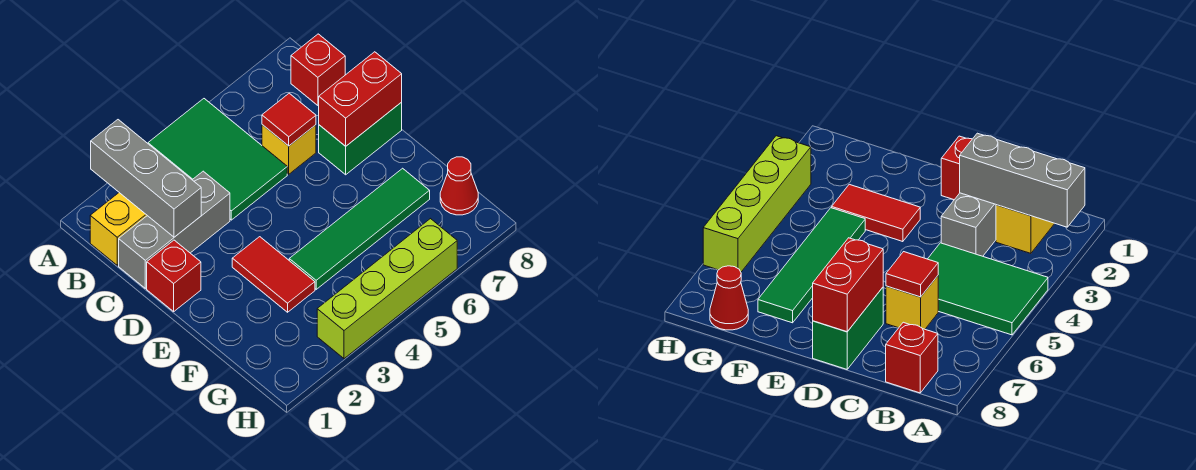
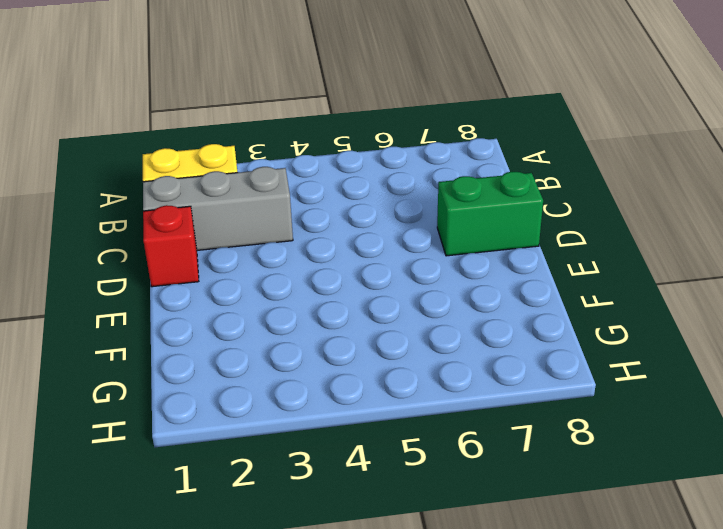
none -> green 2x3 tile [148,99,287,220]
none -> red 1x1 brick [291,34,345,105]
none -> yellow 1x1 brick [262,125,316,174]

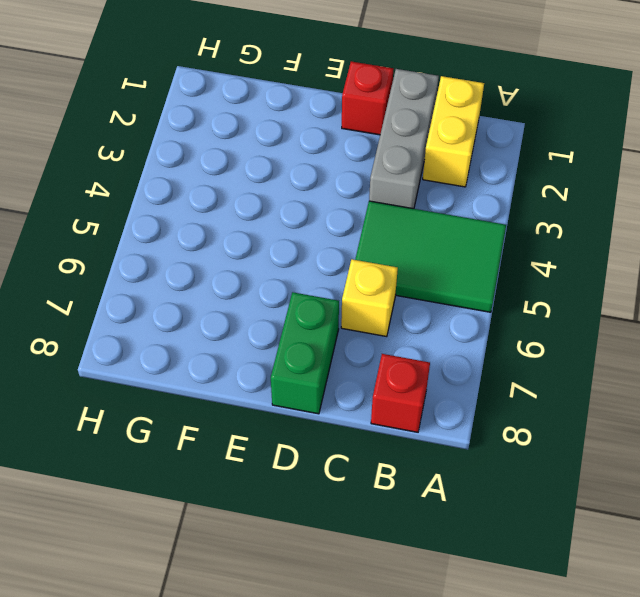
none -> red 1x2 tile [232,237,315,312]
none -> green 1x4 tile [289,168,430,289]
none -> red 1x1 cone [440,157,478,215]

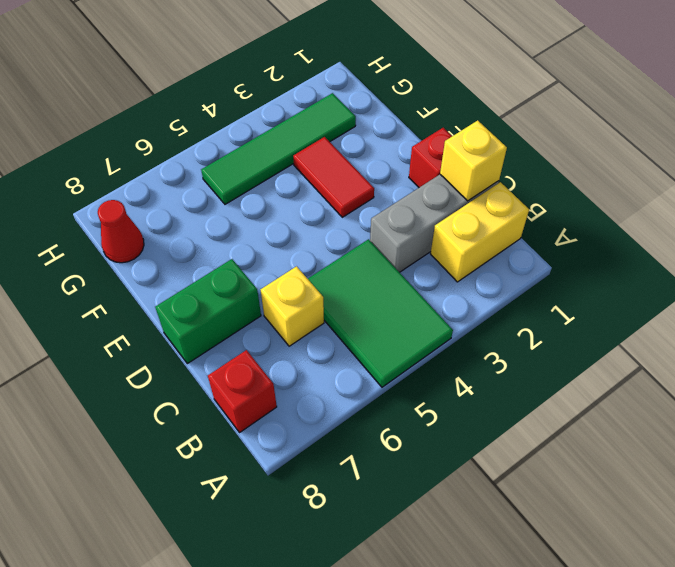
yellow 1x1 brick [440,120,507,201] -> none
green 1x4 tile [201,93,356,204] -> green 1x4 tile moved to [289,168,430,289]
none -> lime 1x4 brick [317,219,457,359]
none -> grey 1x3 brick [91,120,201,237]
none -> red 1x1 tile [262,93,316,146]

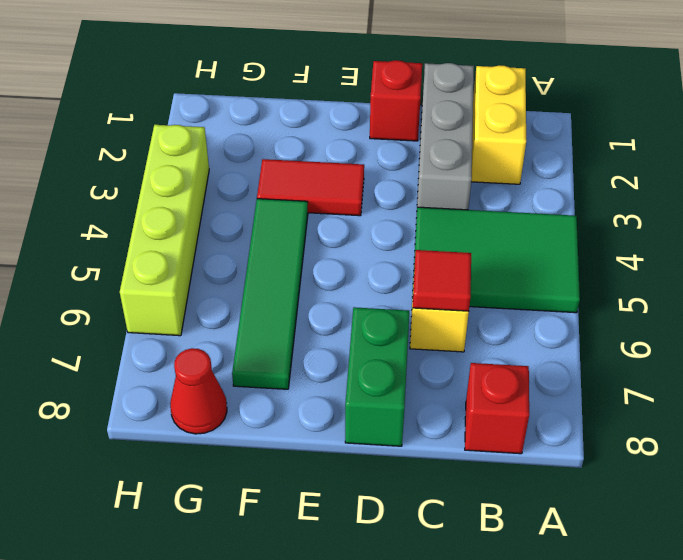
none -> grey 1x3 brick [91,120,201,237]
none -> red 1x2 brick [319,52,402,146]

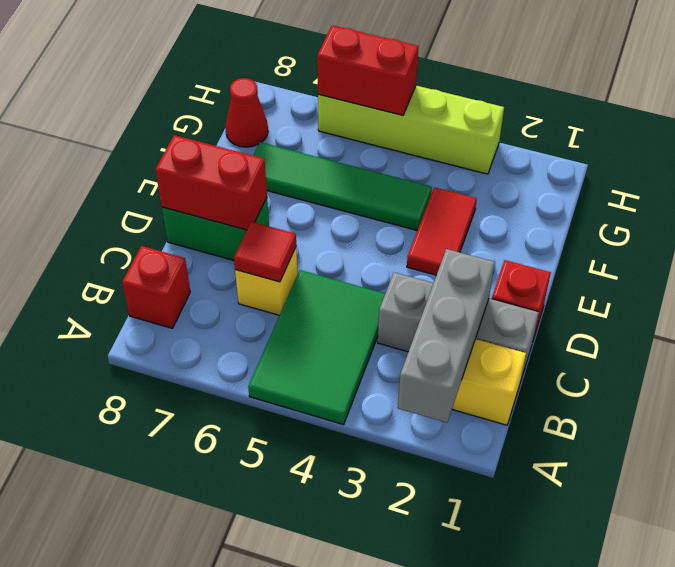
red 1x2 brick [317,25,419,115] -> none

